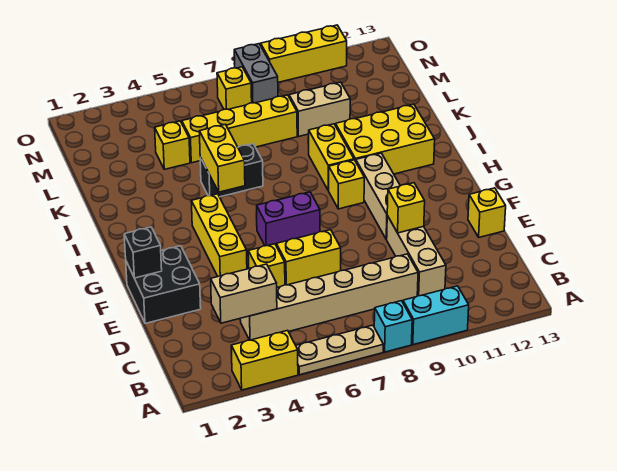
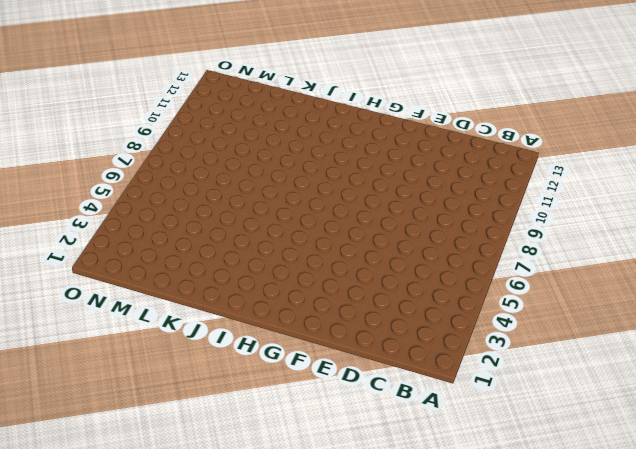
none -> yellow 1x2 brick [231,330,298,390]
none -> tan 1x3 plate [296,325,383,375]
none -> cyan 1x1 brick [374,301,412,352]

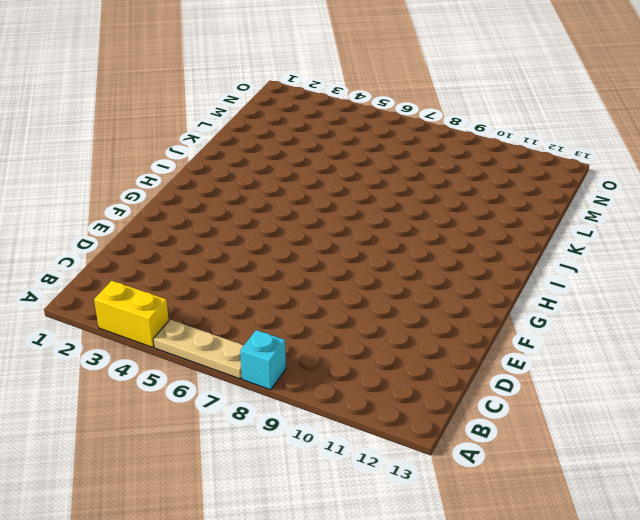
none -> cyan 1x2 brick [403,286,469,345]
none -> tan 1x6 brick [240,254,418,340]
none -> tan 1x3 brick [386,216,446,296]

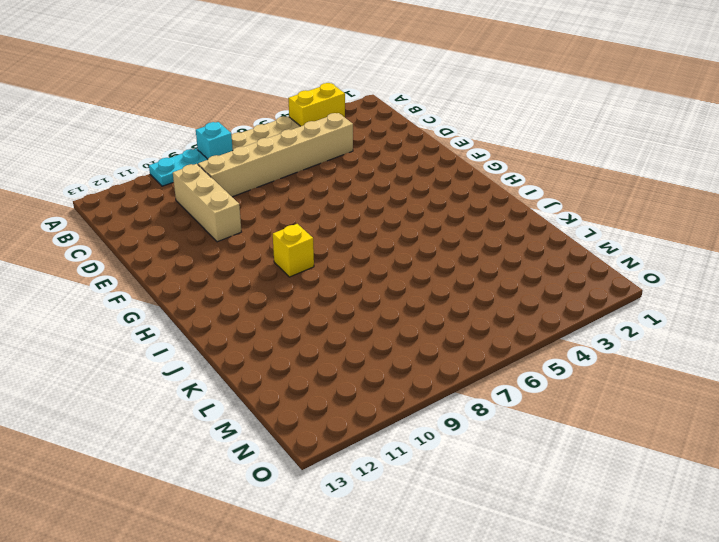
cyan 1x2 plate [149,149,208,186] -> cyan 1x2 brick [403,286,469,345]
none -> black 2x2 brick [126,246,201,324]
none -> yellow 1x1 brick [248,244,285,287]
none -> yellow 1x2 brick [276,230,341,285]

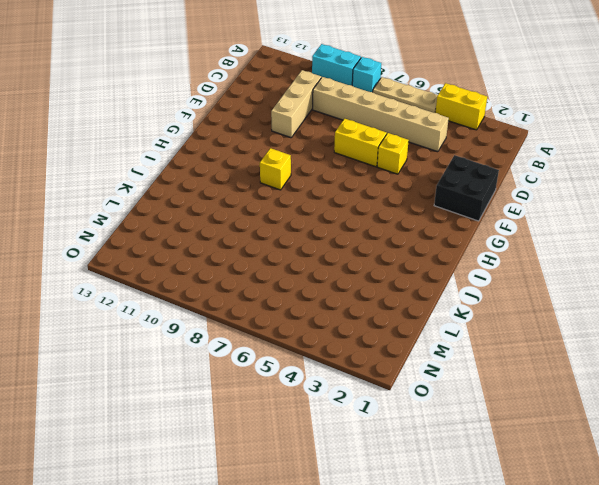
none -> yellow 1x1 brick [468,188,506,237]
none -> yellow 1x3 brick [191,194,247,276]
none -> tan 1x3 brick [356,153,400,239]

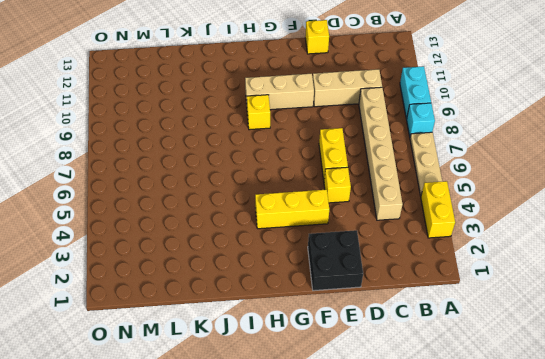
none -> purple 1x2 brick [257,192,320,246]
none -> yellow 1x2 brick [309,124,354,191]
none -> yellow 2x3 brick [336,104,435,174]

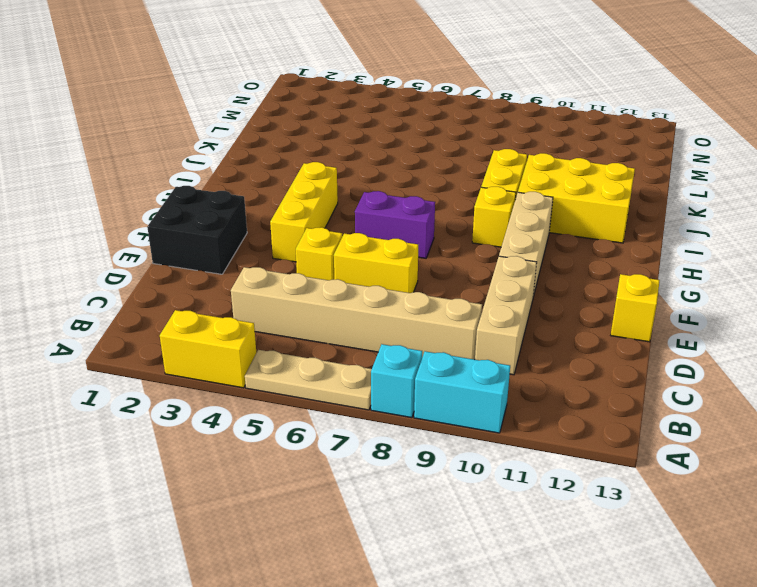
none -> black 1x2 brick [200,144,263,197]
none -> yellow 1x1 brick [155,121,190,169]
none -> yellow 1x4 brick [182,95,297,163]

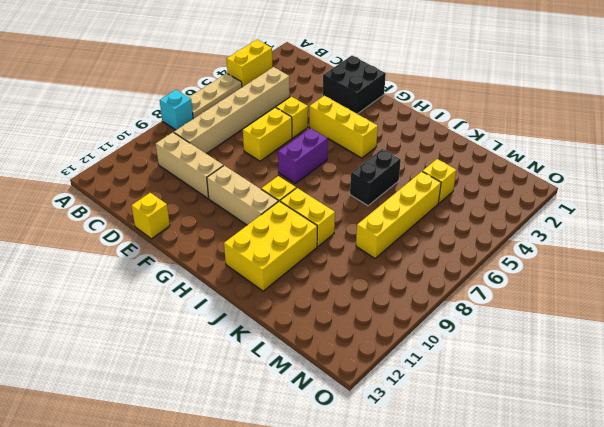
none -> cyan 1x2 brick [403,286,469,345]
none -> tan 1x2 brick [289,82,350,136]
none -> yellow 1x1 brick [217,67,252,109]

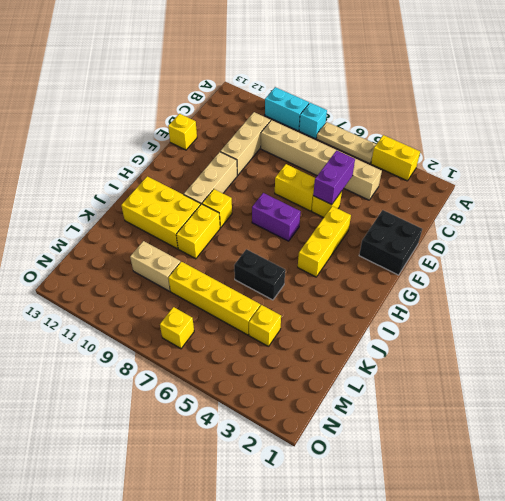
purple 1x2 brick [313,150,355,205] -> none
none -> grey 1x2 brick [234,44,278,103]
none -> yellow 1x3 brick [261,25,347,82]
none -> tan 1x2 brick [211,264,277,323]

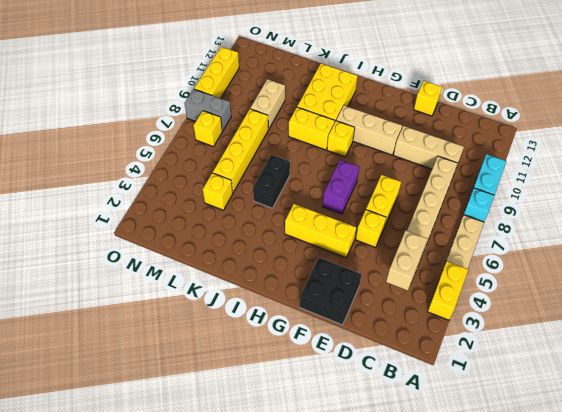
none -> yellow 1x1 brick [387,183,425,233]
none -> black 1x1 brick [124,227,162,278]
none -> yellow 1x2 brick [199,124,245,192]

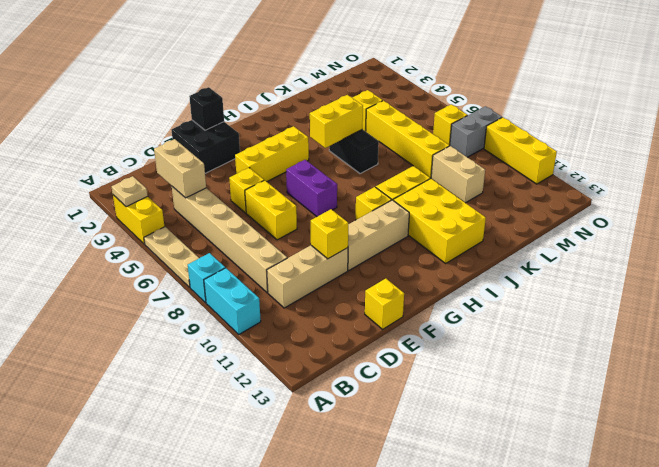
tan 1x1 plate [112,176,148,207] -> none

